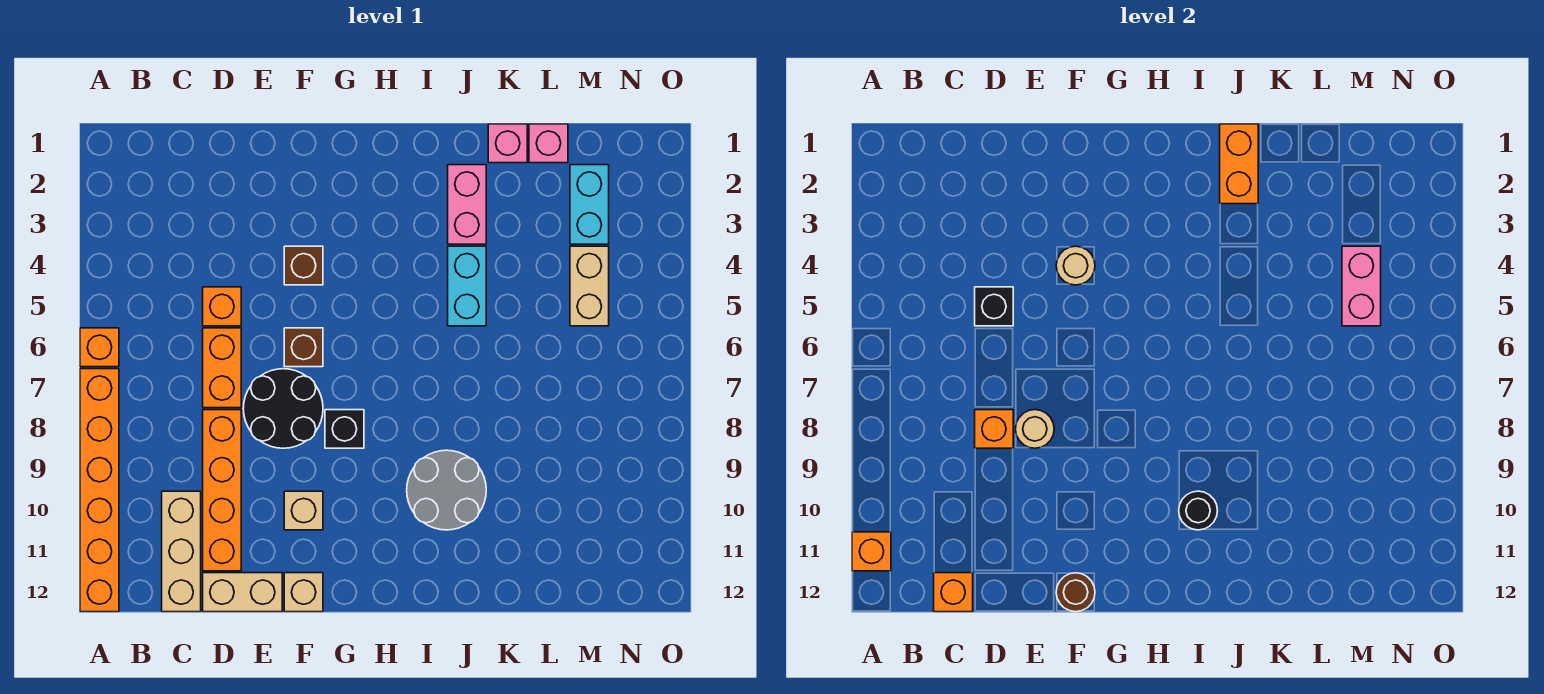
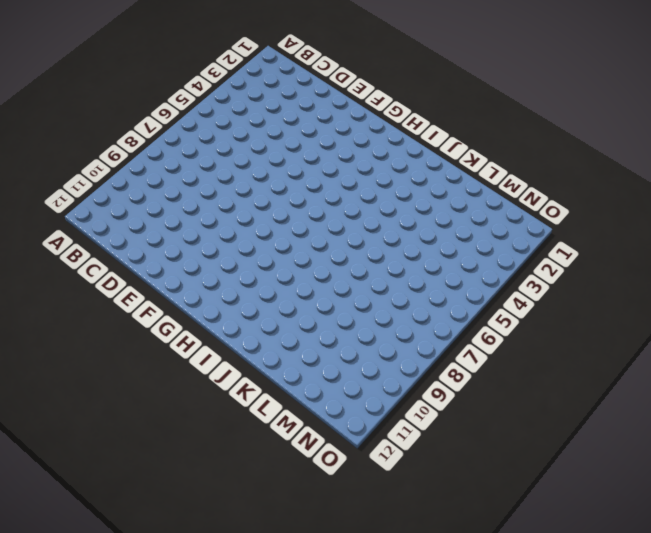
none -> orange 1x1 brick [80,328,119,367]
none -> orange 1x6 brick [80,369,119,612]
none -> tan 1x3 brick [162,491,201,612]
none -> orange 1x1 brick [203,287,241,326]

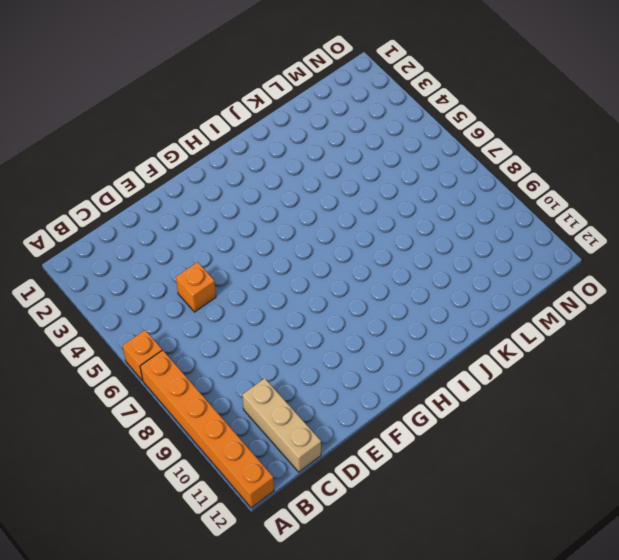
none -> orange 1x2 brick [203,328,241,408]
none -> orange 1x4 brick [203,410,241,571]
none -> tan 1x2 brick [203,573,282,612]
none -> black 2x2 round brick [243,369,323,448]

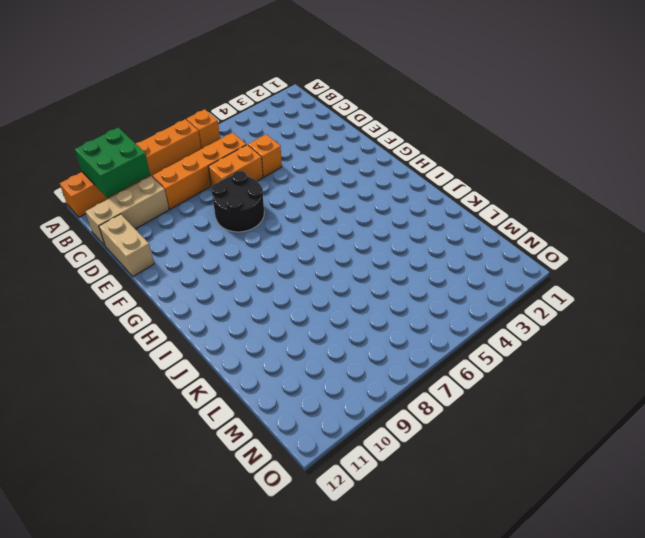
green 2x2 brick [75,128,150,198] -> orange 1x1 brick [852,532,891,571]
orange 1x4 brick [152,133,246,209] -> orange 1x4 brick moved to [203,410,241,571]
none -> brown 1x1 brick [284,246,323,285]
none -> brown 1x1 brick [284,328,323,367]
none -> tan 1x1 brick [284,491,323,530]
none -> tan 1x1 brick [284,573,323,612]

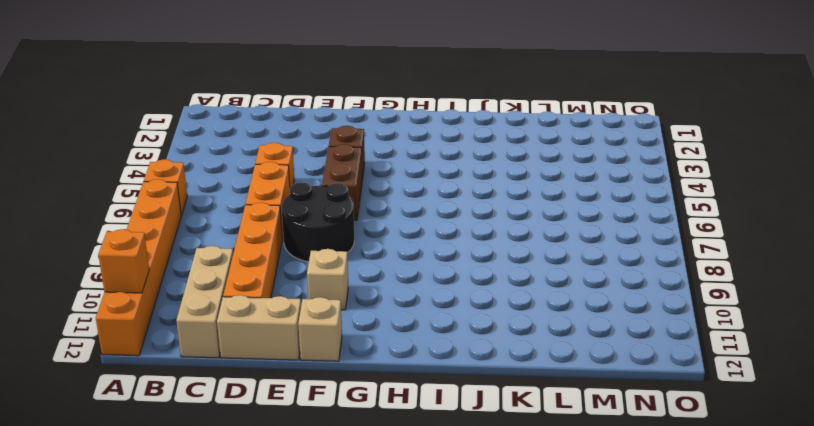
brown 1x2 brick [322,144,362,220] -> brown 1x1 brick [284,328,323,367]
none -> black 1x1 brick [325,410,364,448]
none -> grey 2x2 round brick [407,450,486,530]
none -> pink 1x2 brick [448,165,486,244]
none -> cyan 1x2 brick [448,246,486,326]

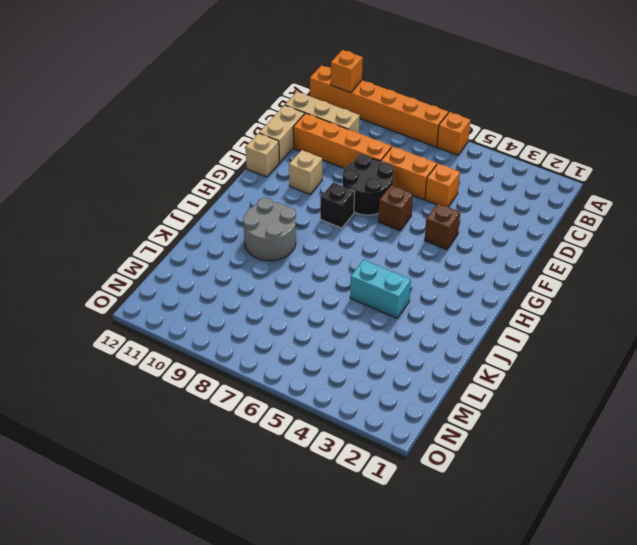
none -> pink 1x2 brick [448,165,486,244]
none -> pink 1x1 brick [488,124,527,163]
none -> pink 1x1 brick [529,124,568,163]
none -> cyan 1x2 brick [570,165,609,244]

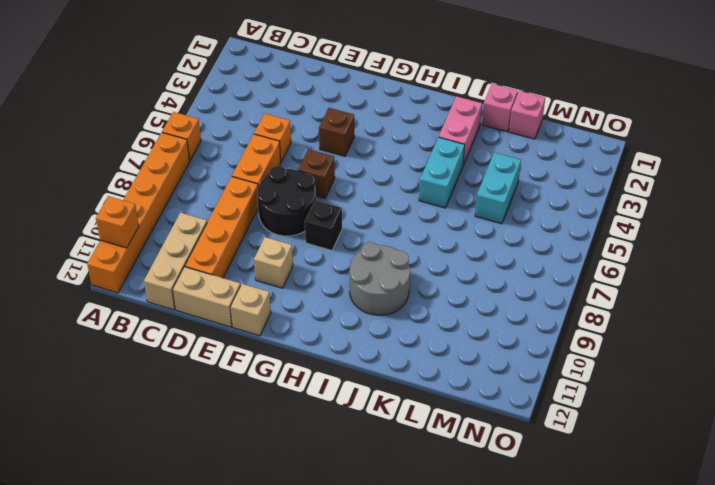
cyan 1x2 brick [475,152,521,224] -> cyan 1x2 brick moved to [570,165,609,244]
none -> tan 1x2 brick [570,246,609,326]
none -> orange 1x1 brick [934,573,973,612]
none -> black 1x1 brick [975,287,1013,326]
none -> orange 1x1 brick [975,410,1013,448]

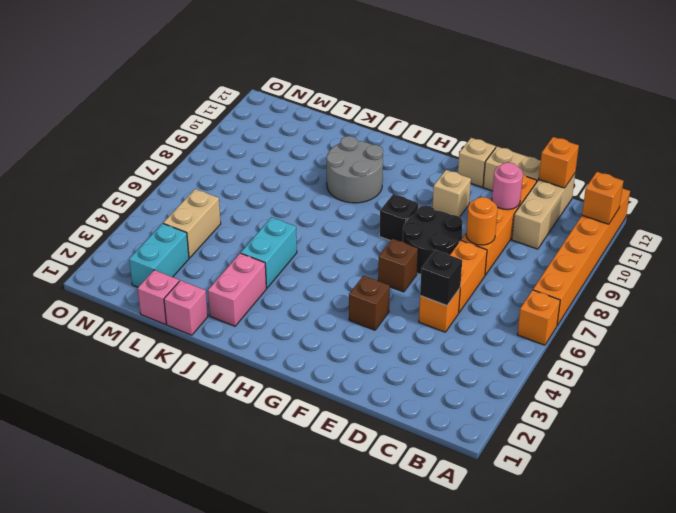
orange 1x1 round brick [466,197,498,245] -> orange 1x1 brick [975,410,1013,448]
pink 1x1 round brick [492,162,523,210] -> none
none -> tan 1x1 round brick [1016,410,1054,448]
none -> tan 1x1 round brick [1056,246,1095,285]
none -> brown 1x1 round brick [1056,573,1095,612]
none -> black 1x1 round brick [1179,491,1218,530]

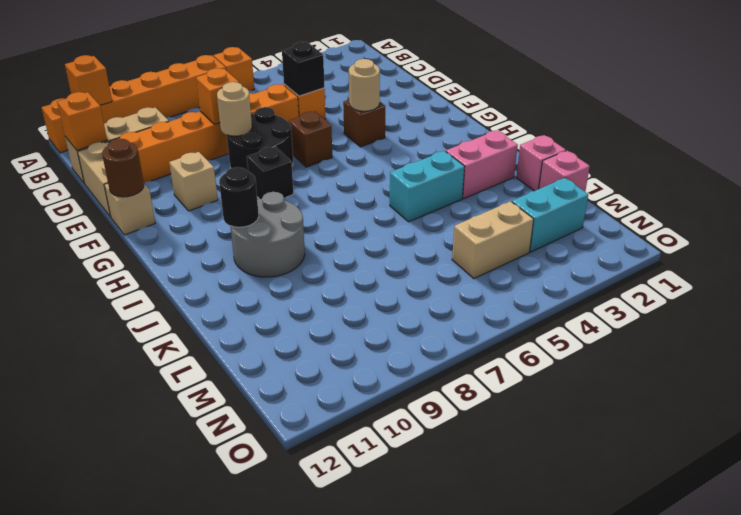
none -> orange 1x2 brick [1220,124,1258,204]
none -> pink 1x2 brick [1342,246,1381,326]

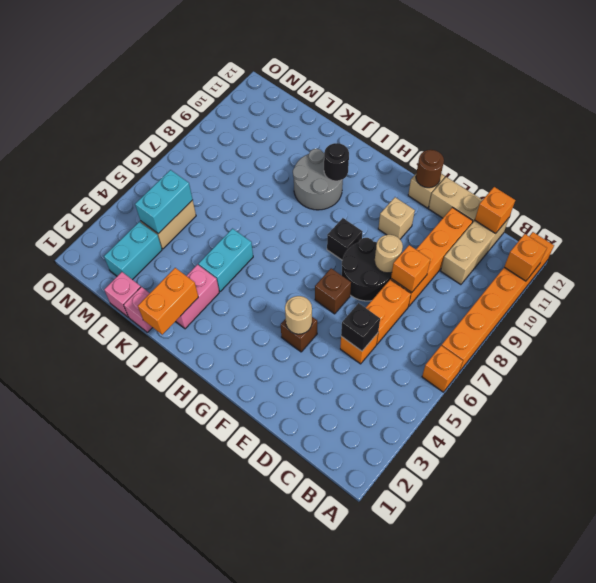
cyan 1x2 brick [135,170,193,234] -> pink 1x2 brick [1342,246,1381,326]

